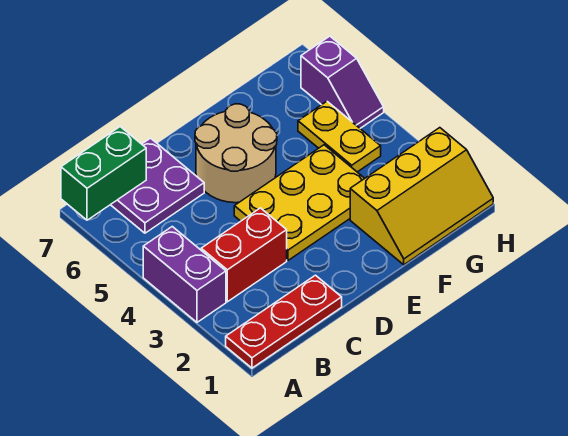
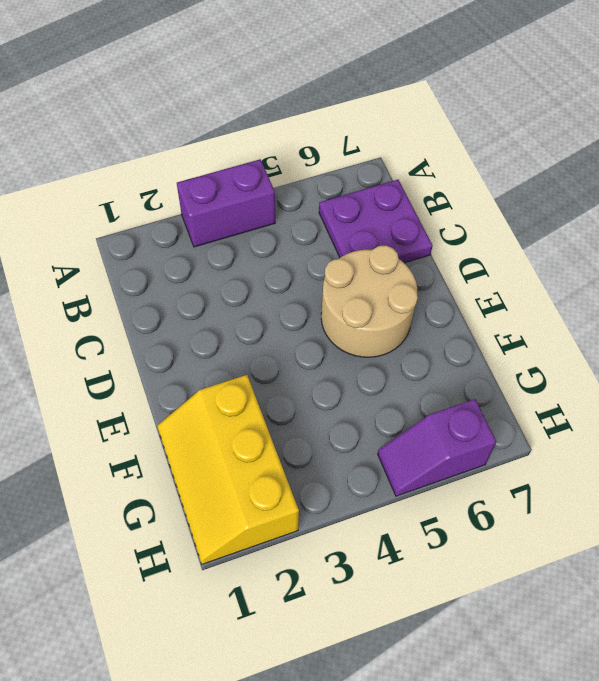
none -> red 1x3 plate [226,275,342,368]
none -> red 1x2 brick [201,208,287,302]

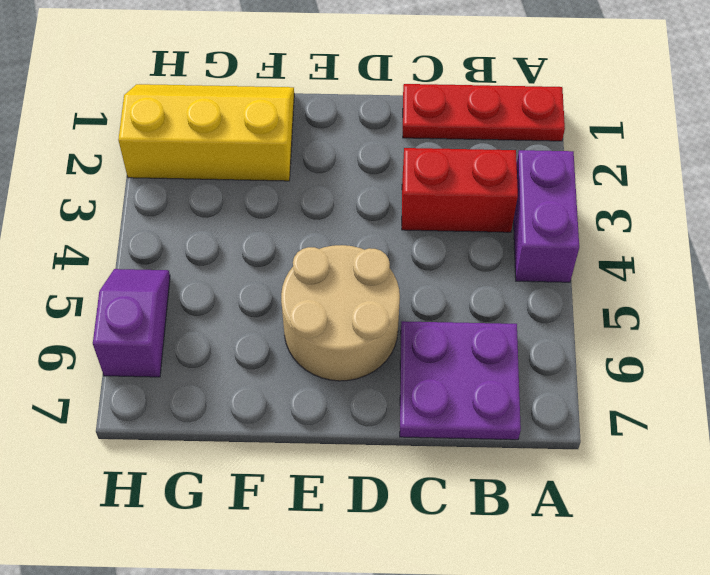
none -> yellow 2x3 plate [234,145,365,260]
none -> yellow 1x2 plate [298,101,381,172]

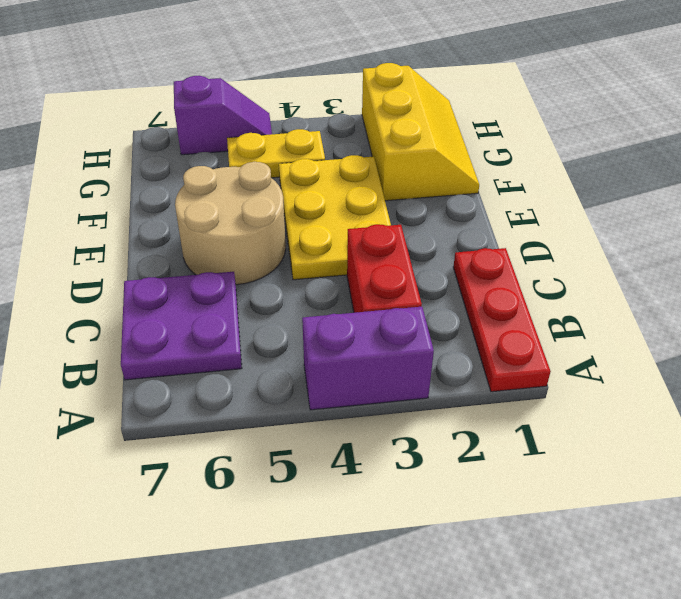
none -> green 1x2 brick [61,127,146,220]

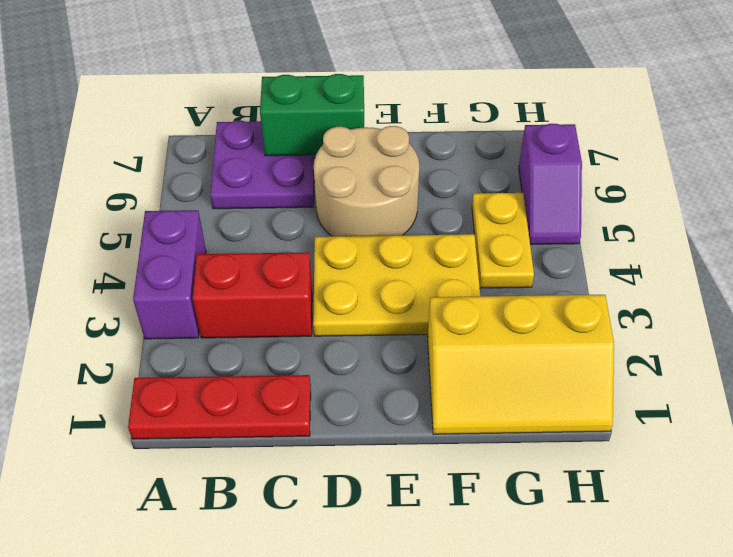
green 1x2 brick [260,74,364,156] -> green 1x2 brick moved to [61,127,146,220]

